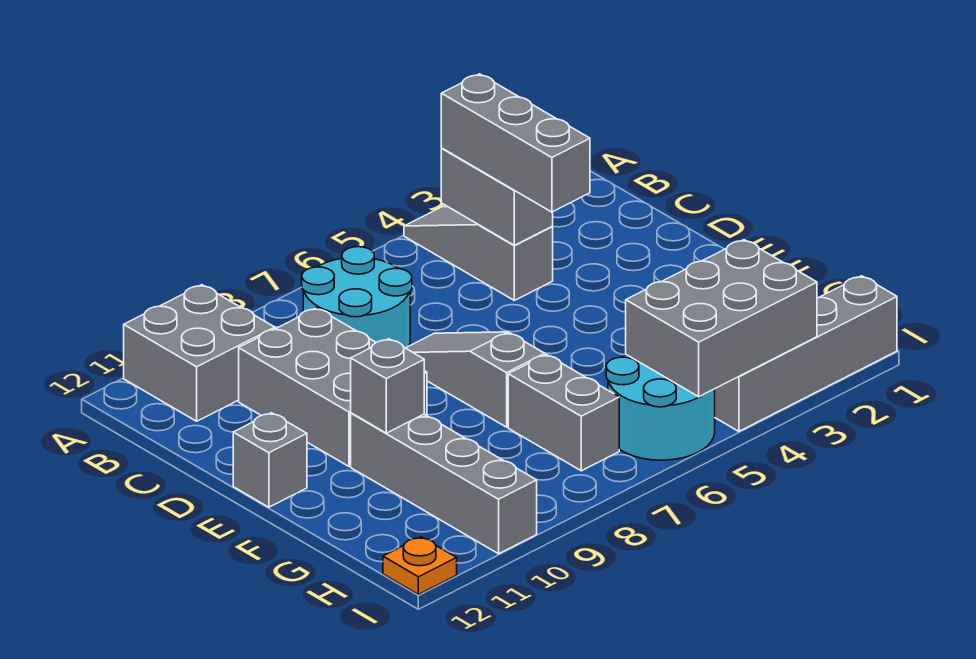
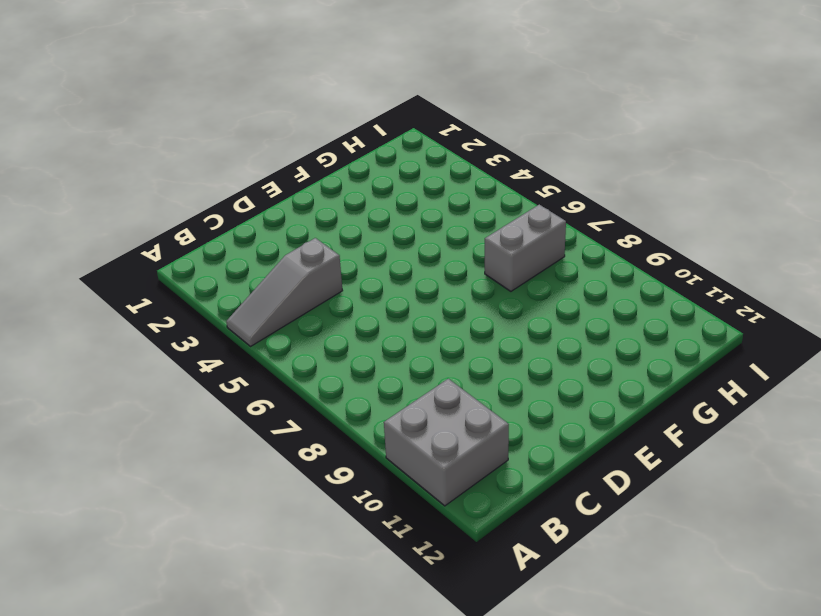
none -> cyan 2x2 round brick [302,247,412,348]
none -> grey 2x3 brick [239,308,427,466]
none -> grey 1x3 slope [406,332,545,427]

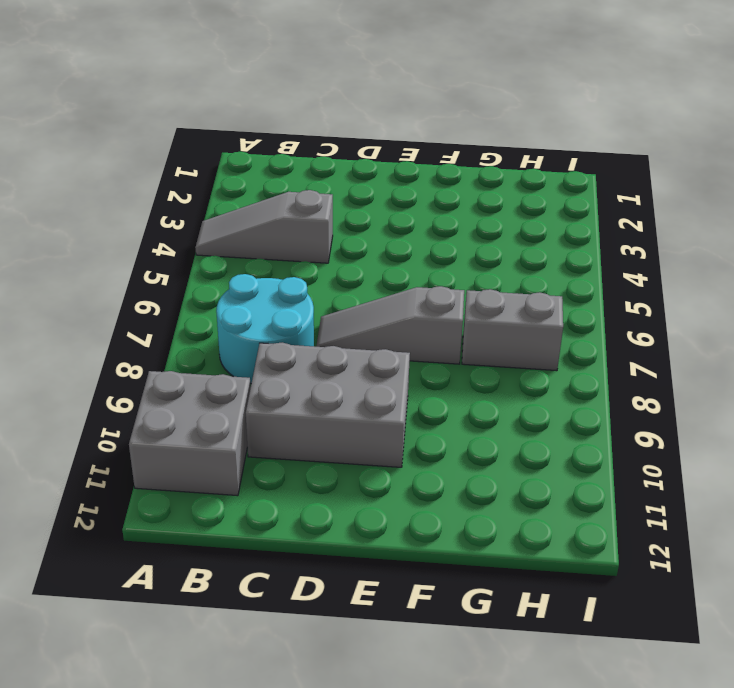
none -> grey 1x1 brick [233,413,307,507]
none -> grey 1x4 brick [351,413,537,554]
none -> cyan 2x2 round brick [606,355,715,460]

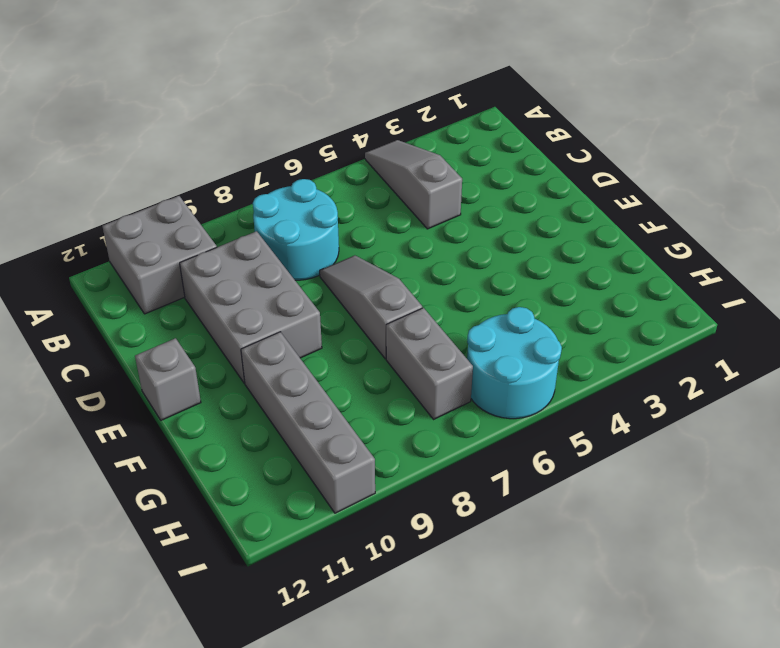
none -> grey 1x4 brick [715,276,897,431]
none -> orange 1x1 plate [383,537,457,595]
none -> grey 1x2 brick [441,148,553,245]

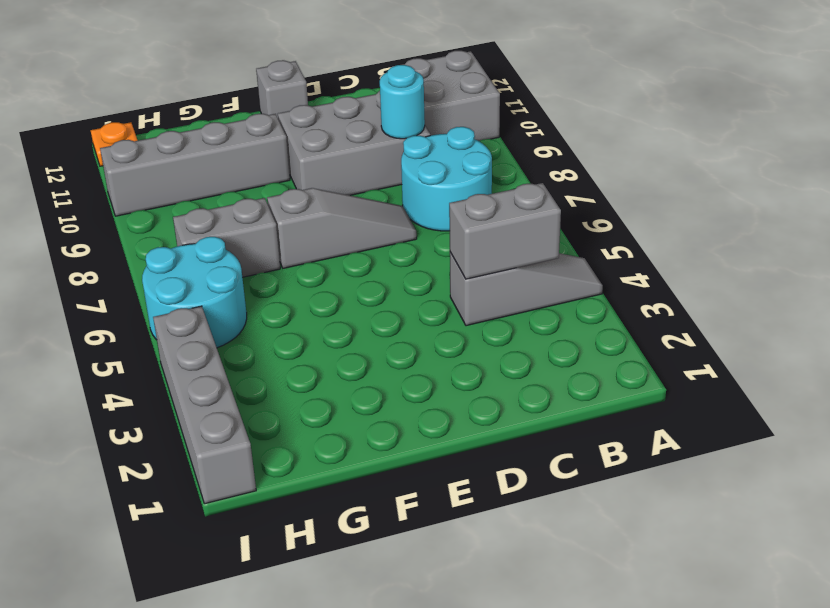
cyan 1x1 round brick [380,65,425,139] -> none
none -> grey 1x1 brick [351,339,424,433]
none -> grey 2x3 brick [626,240,817,397]
none -> grey 1x3 brick [441,74,590,212]

